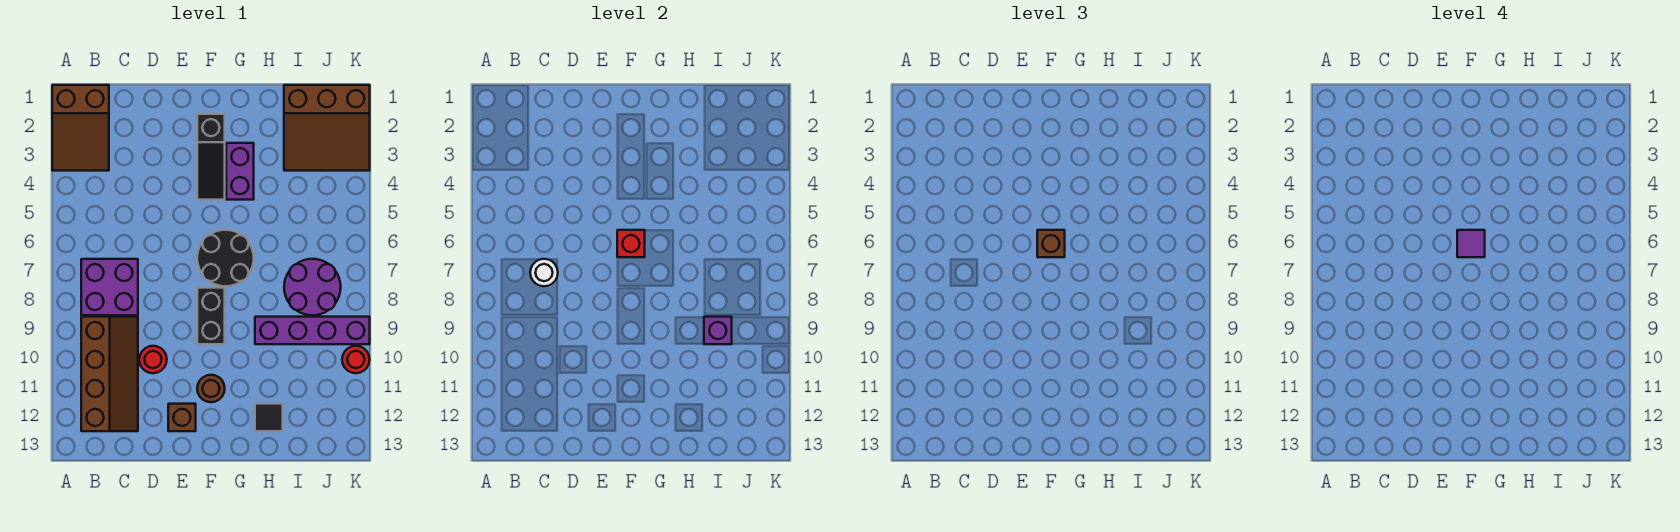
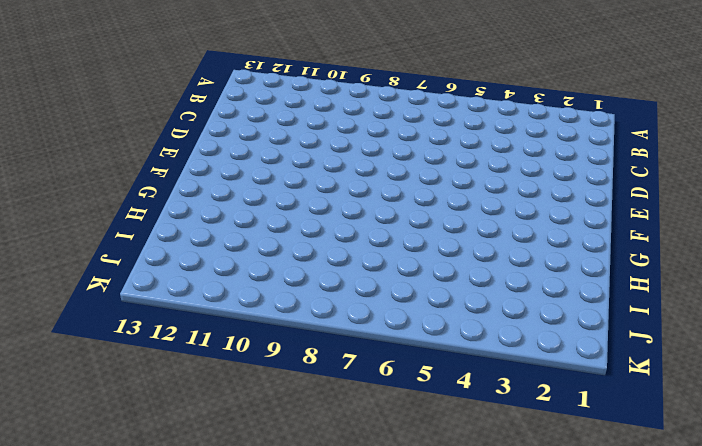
none -> brown 2x3 slope [52,85,109,171]
none -> purple 2x2 brick [81,259,138,315]
none -> brown 2x4 slope [81,317,138,431]

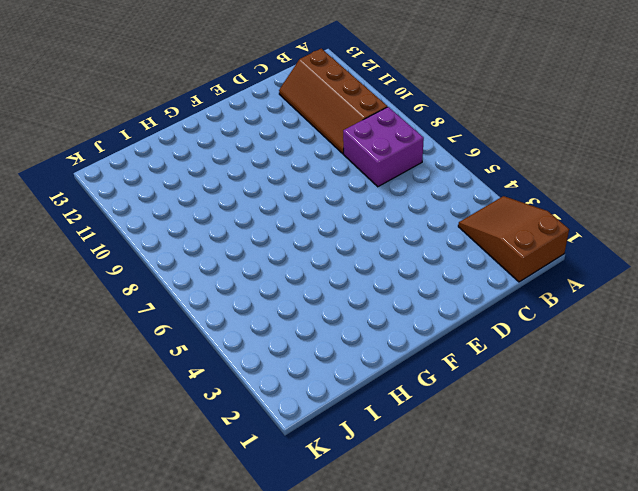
none -> red 1x1 round brick [139,346,167,373]
none -> brown 1x1 brick [168,404,196,431]
none -> black 1x3 slope [197,114,225,200]

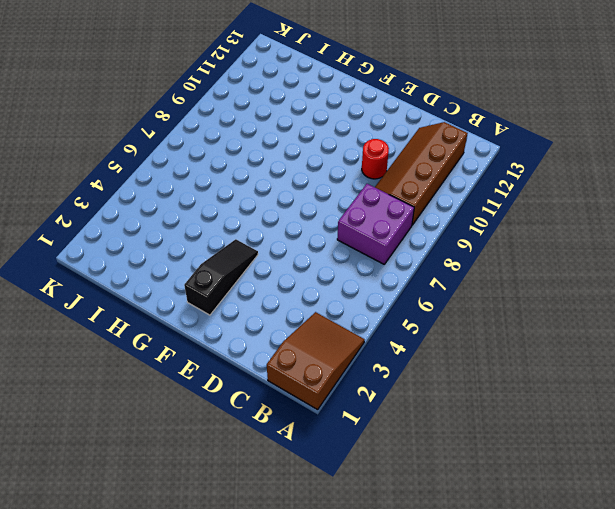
none -> brown 1x1 brick [168,404,196,431]
none -> black 2x2 round brick [197,230,254,286]
none -> black 1x2 brick [197,288,225,344]

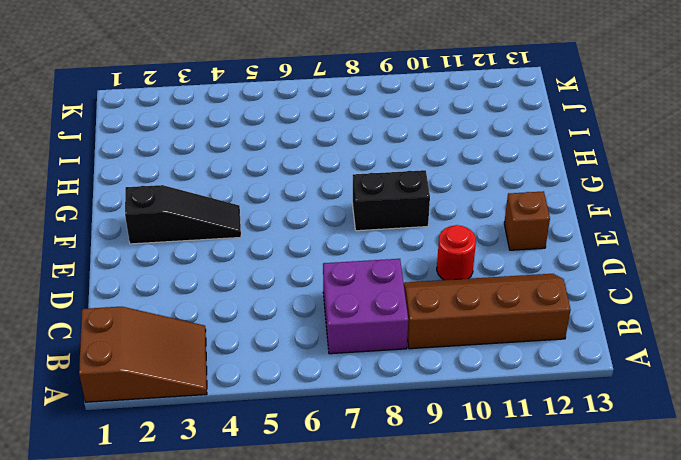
none -> black 2x2 round brick [197,230,254,286]
none -> brown 1x1 round brick [197,375,225,402]
none -> purple 1x2 brick [226,143,254,200]

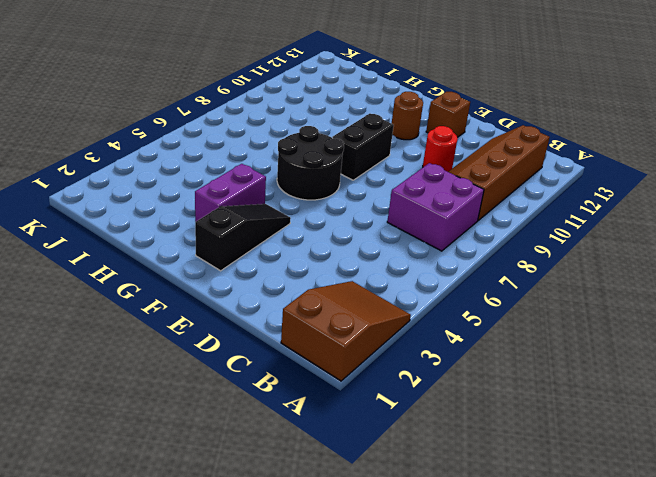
none -> purple 1x4 brick [255,317,370,344]
none -> black 1x1 tile [255,404,283,431]
none -> brown 3x3 slope [284,85,370,171]

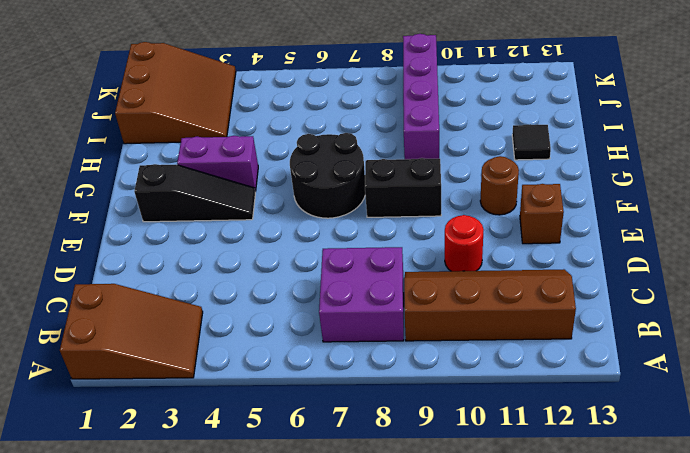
none -> purple 2x2 round brick [284,259,341,315]
none -> red 1x1 round brick [342,346,370,373]
none -> white 1x1 round brick [530,259,558,286]

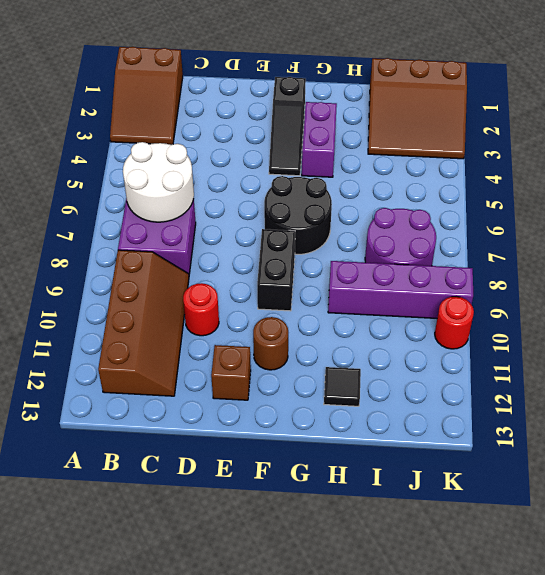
white 2x2 round brick [123,142,194,222] -> white 1x1 round brick [530,259,558,286]
none -> red 1x1 brick [617,230,645,257]
none -> purple 1x1 brick [704,317,732,344]
none -> brown 1x1 brick [1037,230,1065,257]

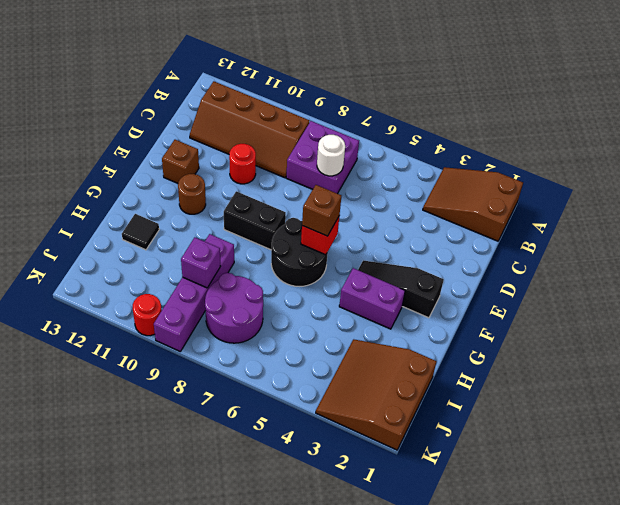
none -> purple 1x1 tile [1457,230,1485,257]

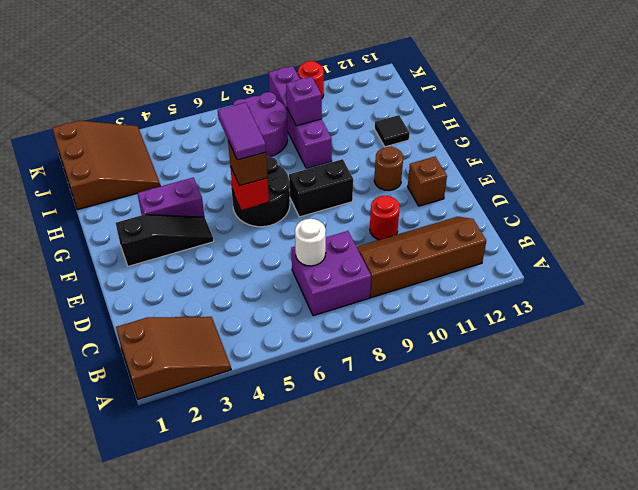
purple 1x2 tile [218,102,266,160] -> purple 1x1 tile [1457,230,1485,257]

